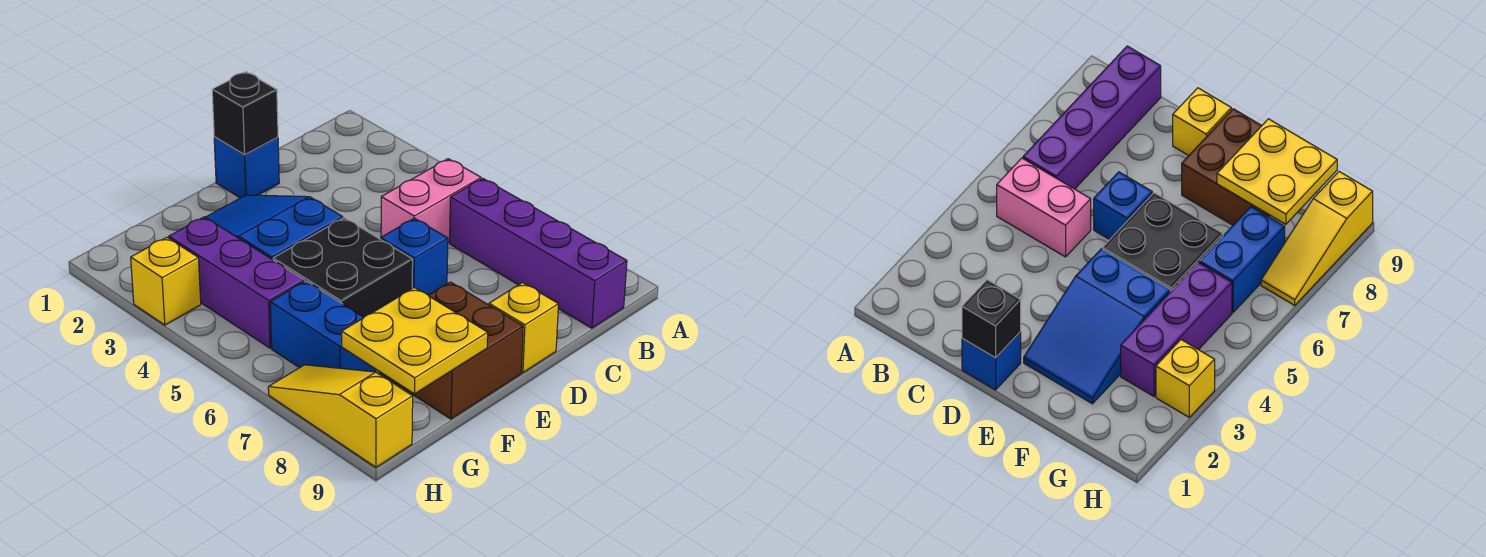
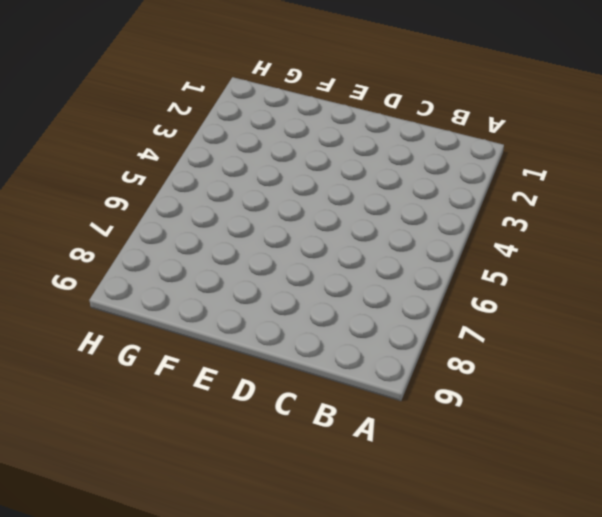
none -> pink 1x2 brick [381,159,481,243]
none -> purple 1x4 brick [450,179,627,328]
none -> blue 1x1 brick [214,137,279,198]

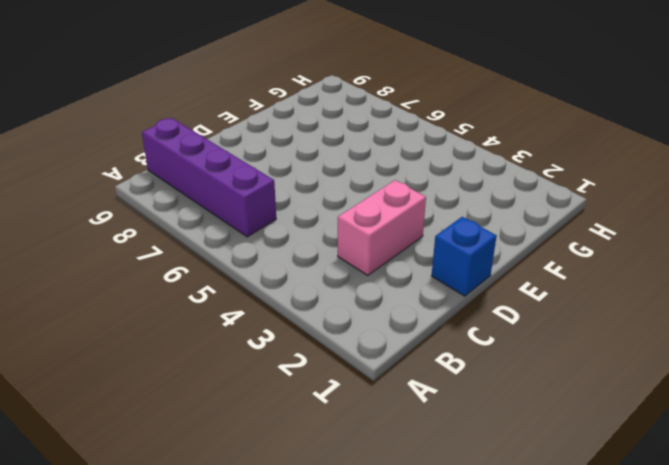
pink 1x2 brick [338,180,426,275] -> pink 1x2 brick moved to [381,159,481,243]
none -> blue 1x1 brick [381,218,448,295]
none -> yellow 1x1 brick [489,283,558,373]
none -> blue 2x3 slope [206,195,343,260]

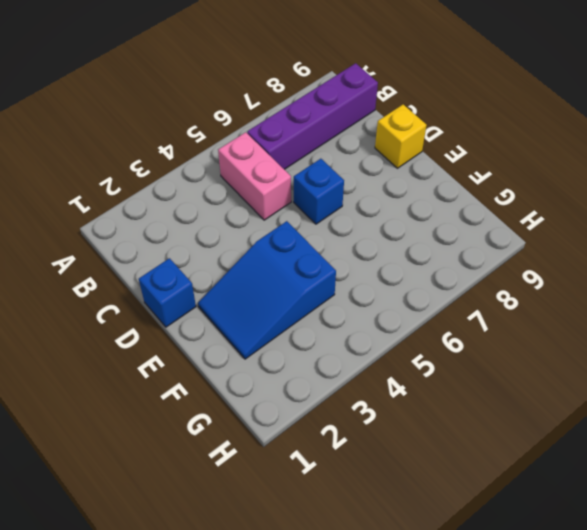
none -> black 2x2 brick [273,218,413,317]
none -> brown 2x2 brick [379,282,523,419]
none -> purple 1x3 brick [169,217,304,348]

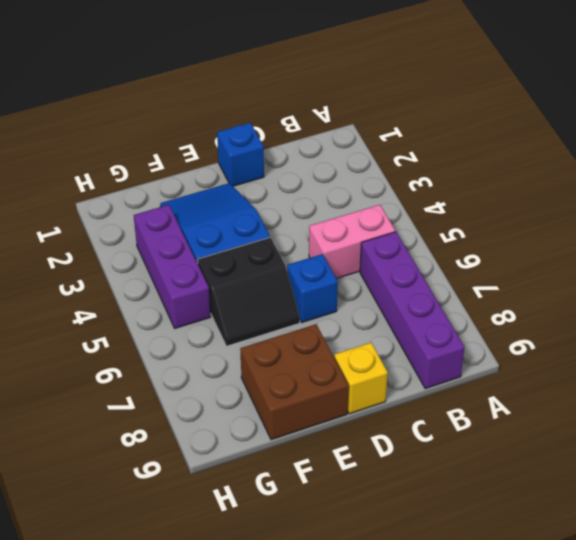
black 2x2 slope [198,237,300,346] -> black 2x2 brick [273,218,413,317]
none -> blue 1x2 brick [270,281,376,372]
none -> yellow 1x1 brick [131,237,201,325]
none -> yellow 1x3 slope [268,365,413,467]

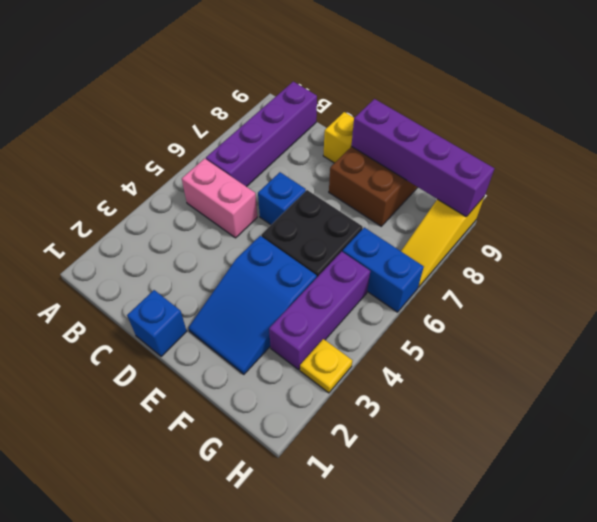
purple 1x4 brick [352,99,495,217] -> yellow 2x2 plate [342,288,488,394]
blue 1x2 brick [343,227,424,312] -> blue 1x2 brick turned to [270,281,376,372]
yellow 1x1 plate [300,339,352,393] -> yellow 1x1 brick [131,237,201,325]
none -> black 1x1 brick [212,72,278,155]

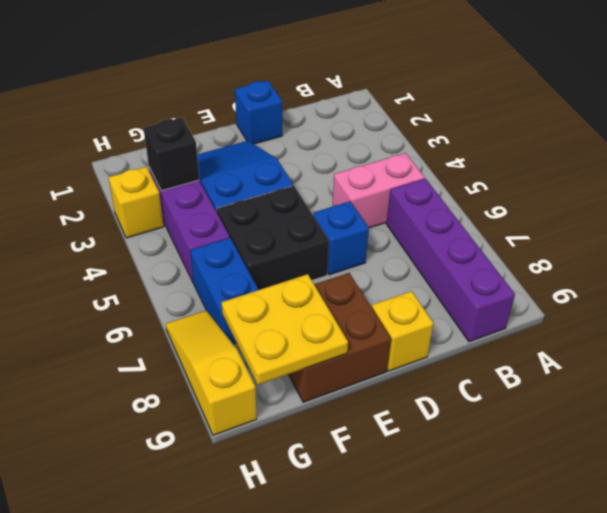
black 1x1 brick [143,117,199,191] -> black 1x1 brick moved to [212,72,278,155]

